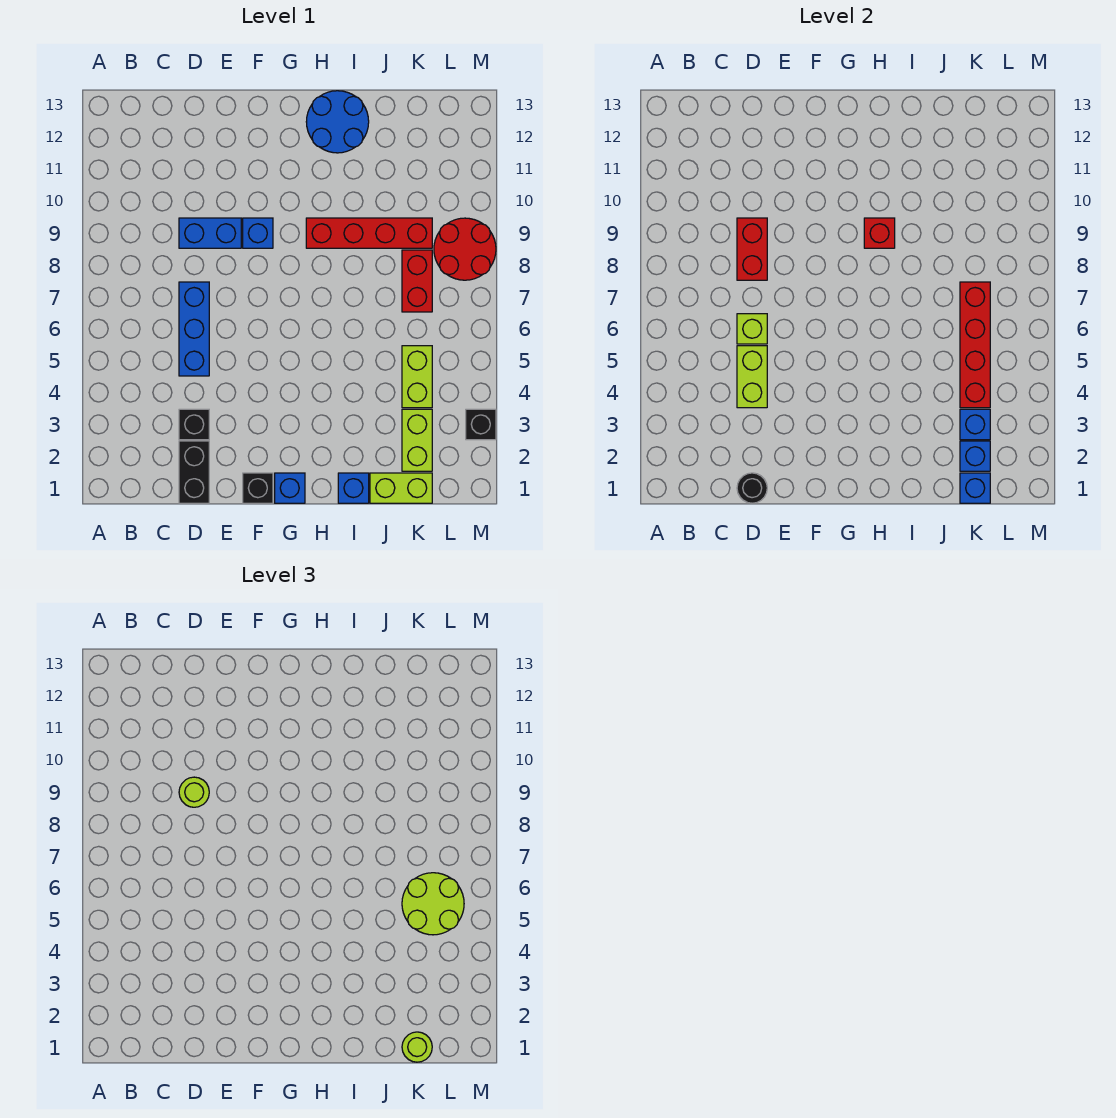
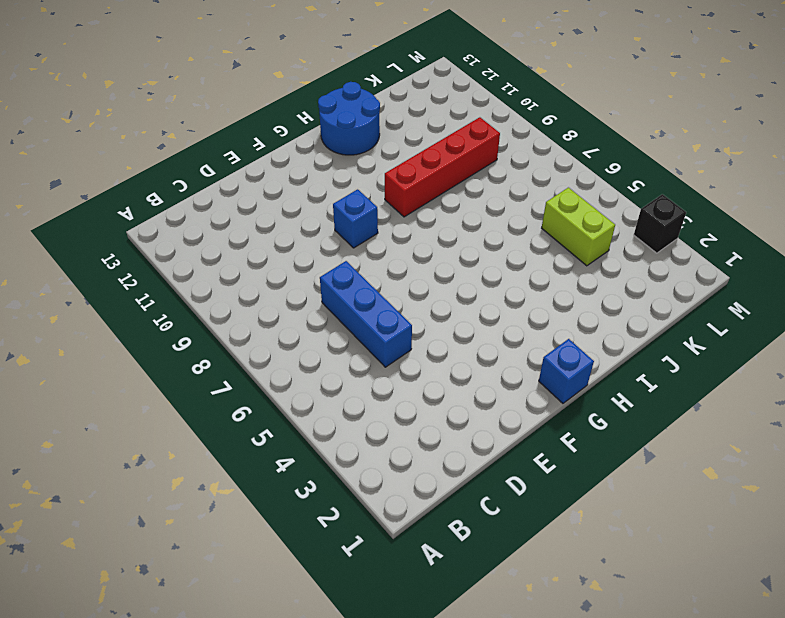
none -> black 1x2 brick [179,441,209,503]
none -> black 1x1 brick [179,409,209,440]
none -> blue 1x2 brick [179,218,241,248]

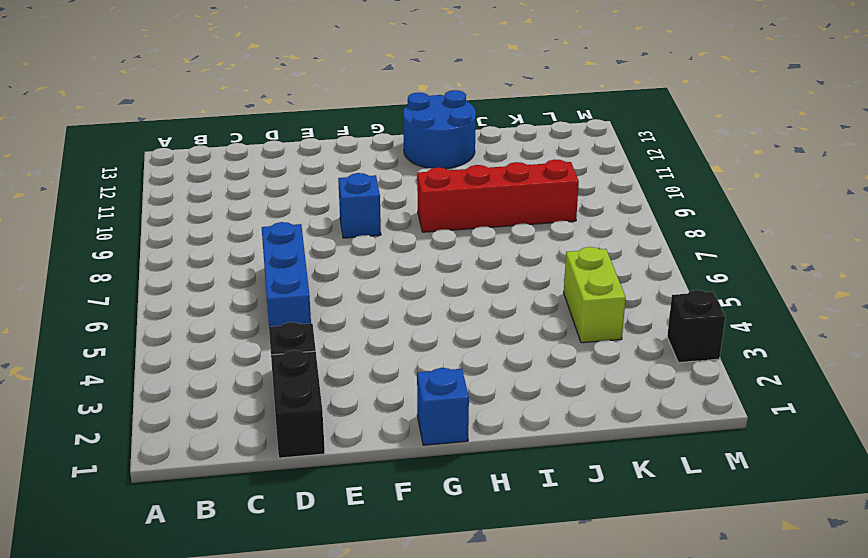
none -> blue 1x2 brick [179,218,241,248]
none -> black 1x1 brick [243,473,273,503]
none -> blue 1x1 brick [338,473,369,503]

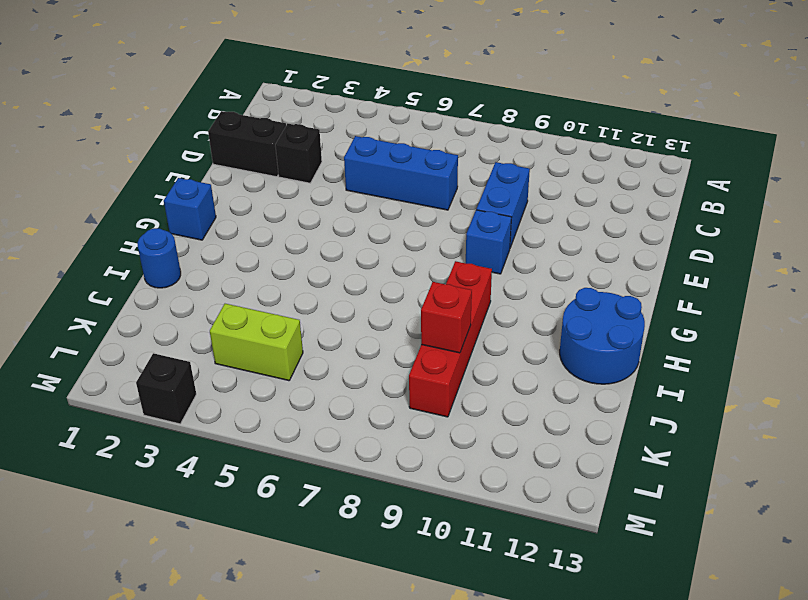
blue 1x1 round brick [138,228,181,288] -> blue 1x1 brick [338,473,369,503]
red 1x1 brick [421,282,472,353] -> red 1x1 brick moved to [864,218,895,248]
none -> black 1x1 brick [243,473,273,503]
none -> lime 1x2 brick [370,473,432,503]
none -> lime 1x2 brick [402,409,432,471]

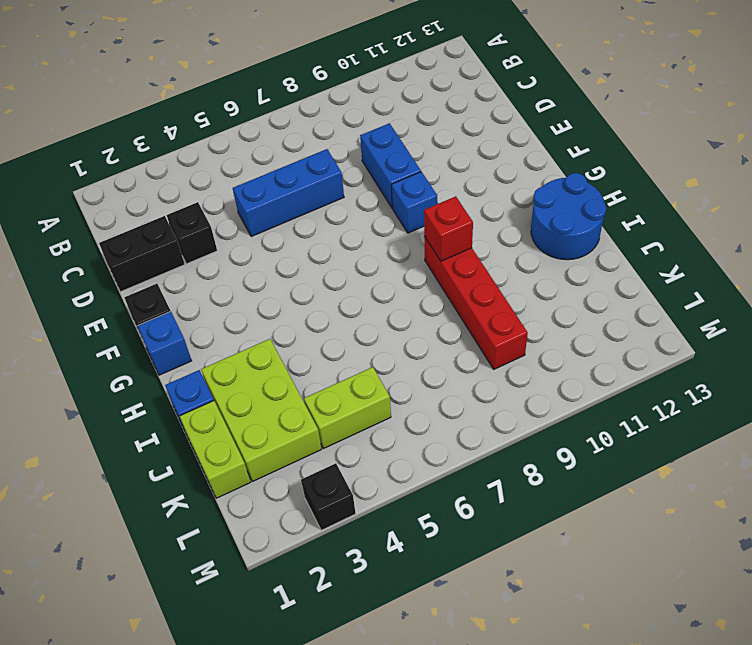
lime 2x3 brick [201,339,322,482] -> lime 1x2 brick [402,409,432,471]
none -> red 1x2 brick [402,250,432,312]
none -> red 2x2 round brick [434,218,496,280]
none -> black 1x1 round brick [737,473,767,503]

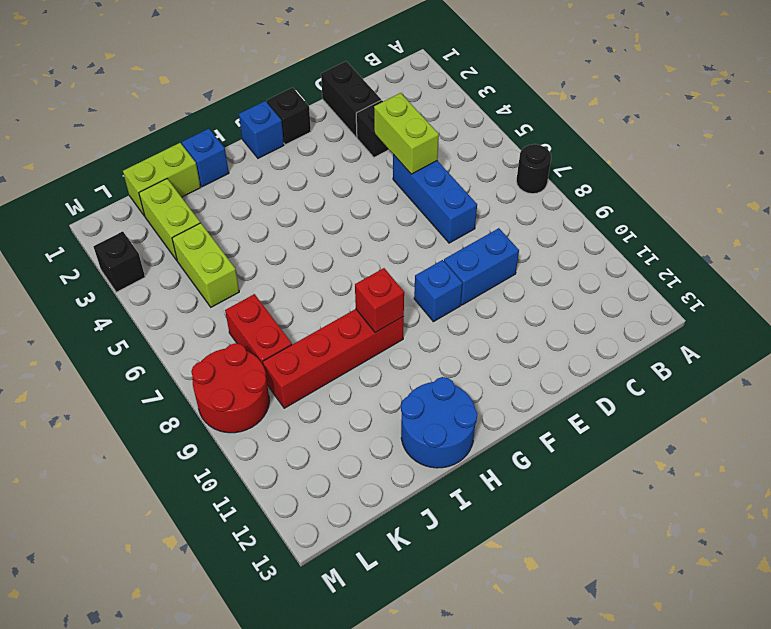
black 1x1 round brick [516,144,551,194] -> black 1x1 round brick moved to [737,473,767,503]
none -> lime 1x1 brick [737,314,767,344]
none -> red 1x2 brick [737,218,767,280]
none -> blue 1x1 brick [960,473,990,503]

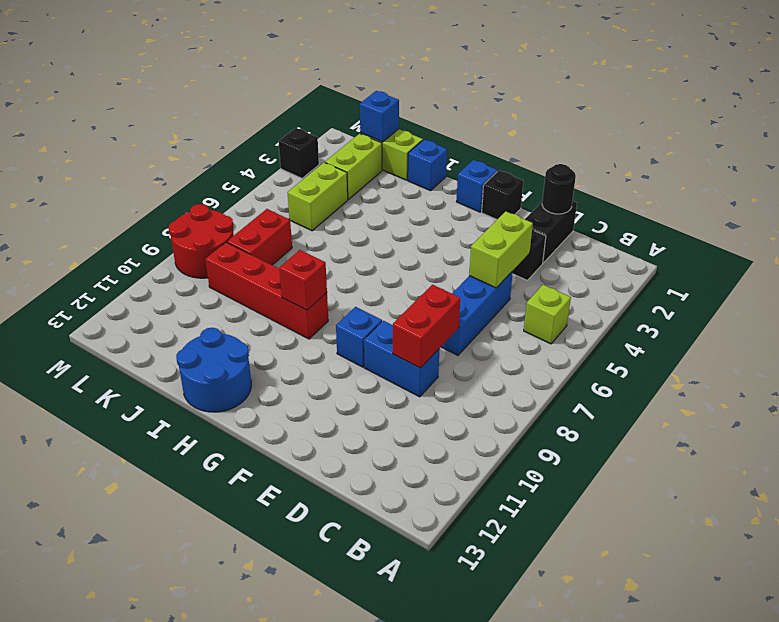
lime 1x1 brick [524,285,571,344] -> lime 1x1 brick moved to [737,314,767,344]
none -> blue 1x1 brick [960,441,990,471]
none -> blue 1x1 brick [960,409,990,440]
none -> red 1x4 brick [960,282,990,408]

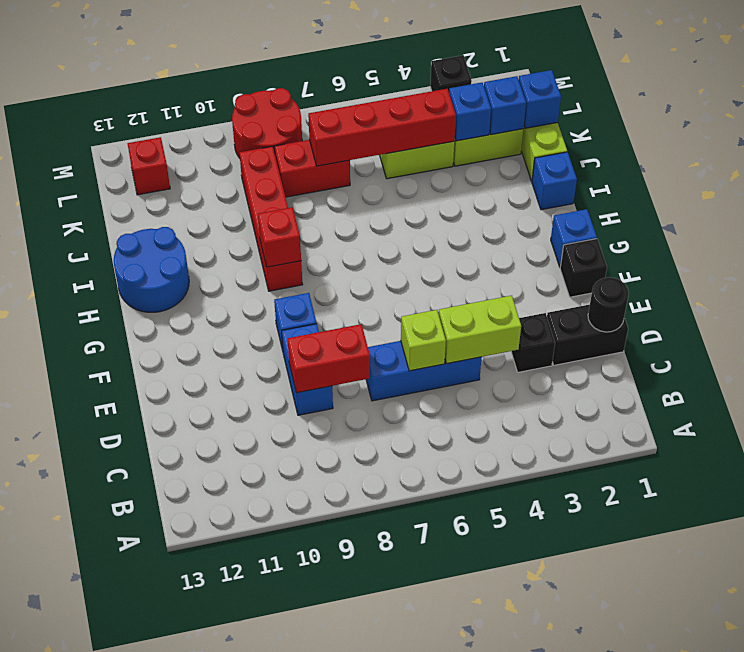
red 1x1 brick [128,137,170,195] -> none
none -> lime 1x1 round brick [179,777,209,807]
none -> lime 1x1 round brick [402,1032,432,1062]
none -> lime 2x2 round brick [402,873,464,935]

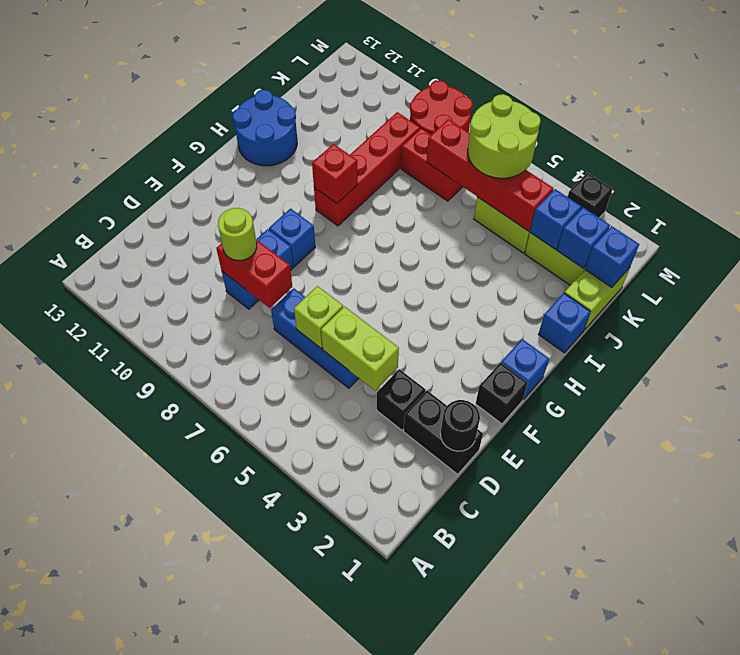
none -> lime 1x1 round brick [402,1032,432,1062]

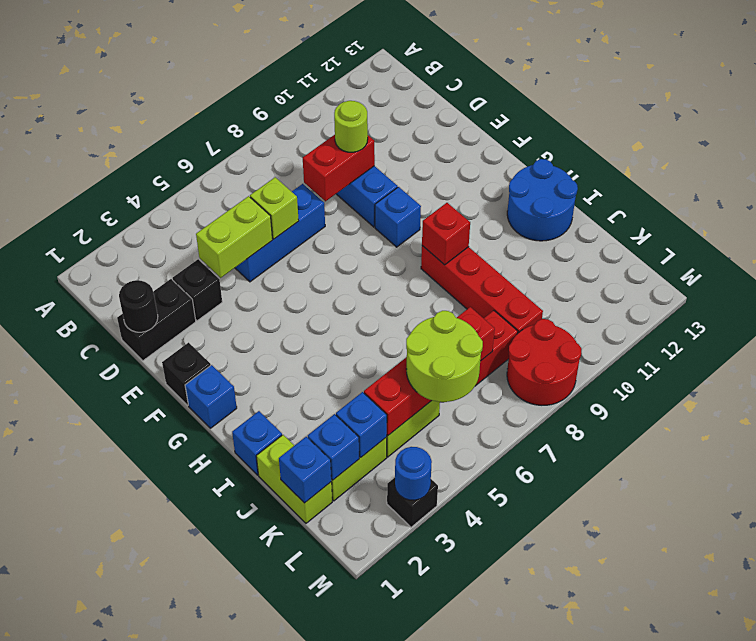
blue 1x1 round brick [395,447,432,500] -> none
none -> lime 1x1 round brick [402,1032,432,1062]

